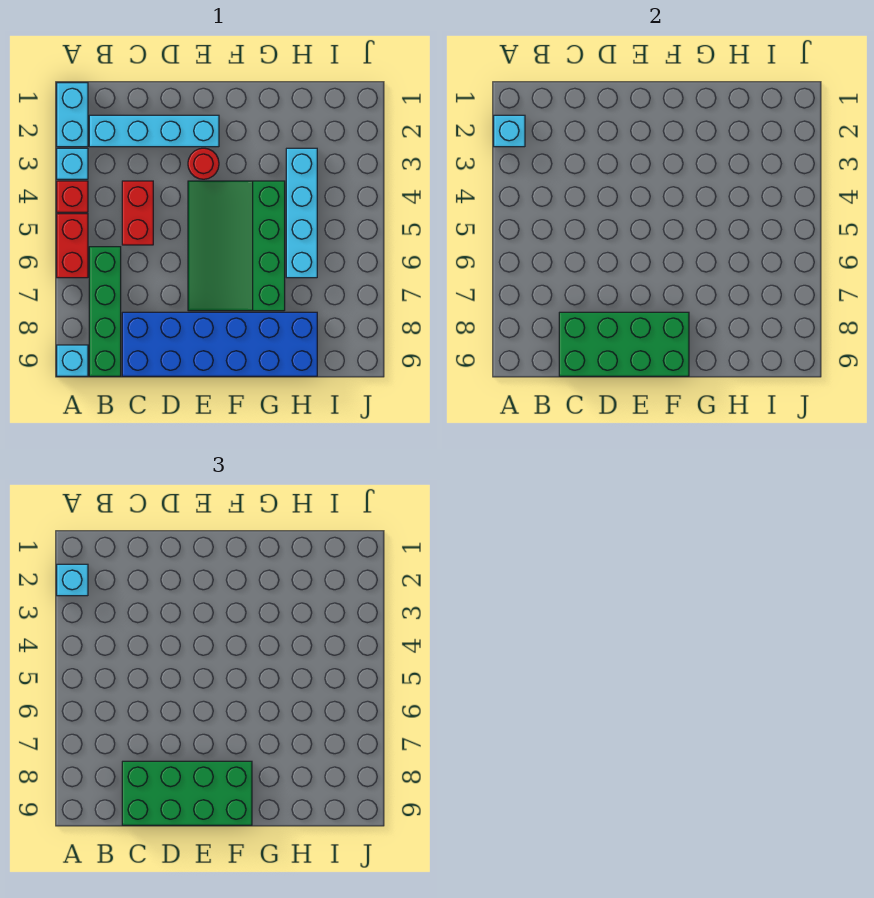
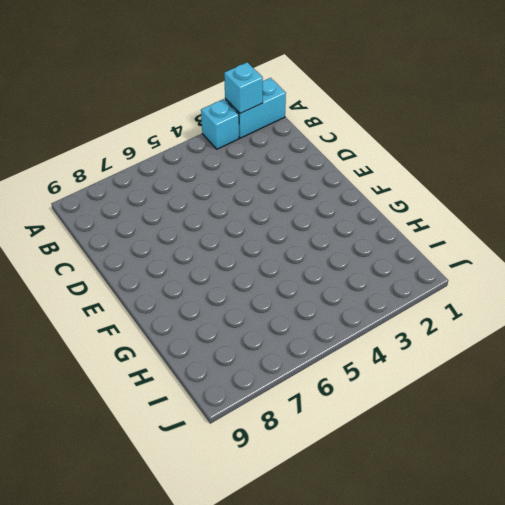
none -> red 1x1 brick [57,181,88,212]
none -> red 1x2 brick [57,214,88,278]
none -> cyan 1x1 brick [57,345,88,376]

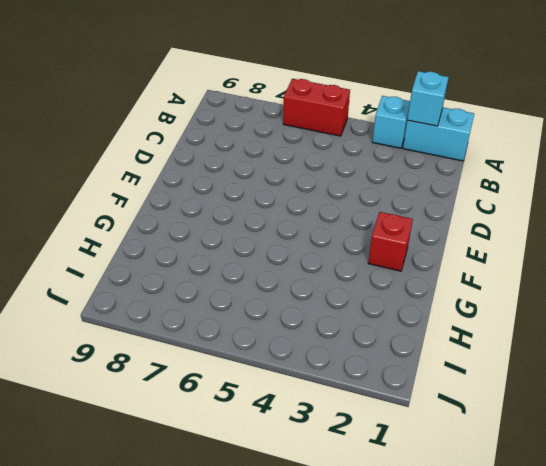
red 1x1 brick [368,212,413,271] -> red 1x1 brick moved to [57,181,88,212]
none -> cyan 1x1 brick [57,345,88,376]
none -> cyan 1x4 brick [89,115,219,147]
none -> green 1x4 brick [89,247,121,376]

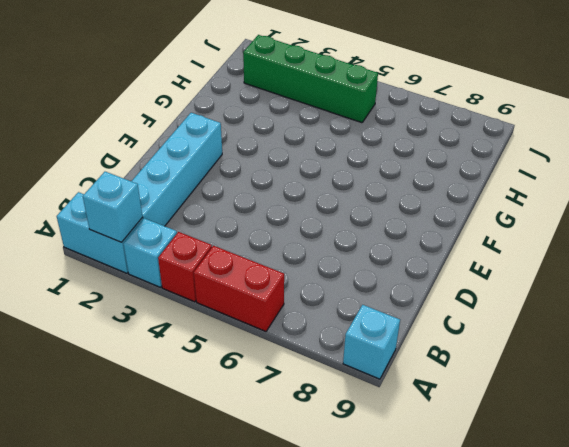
green 1x4 brick [243,35,378,123] -> green 1x4 brick moved to [89,247,121,376]
none -> red 1x2 brick [122,181,153,245]
none -> blue 2x6 brick [122,312,317,376]
none -> red 1x1 round brick [188,148,219,179]

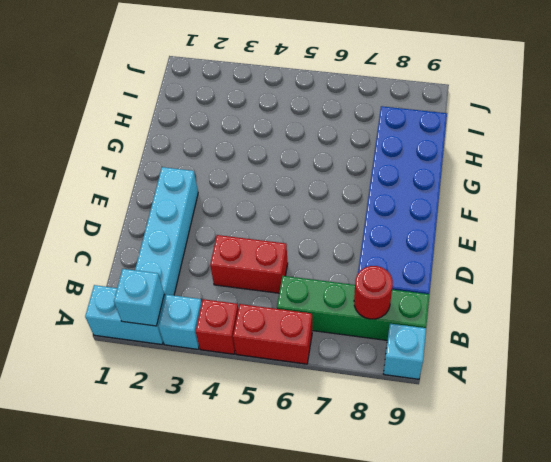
red 1x1 round brick [354,266,393,319] -> red 1x1 round brick moved to [188,148,219,179]
none -> green 3x4 slope [188,181,285,311]
none -> cyan 1x4 brick [286,148,317,278]
none -> green 2x4 brick [559,312,689,376]

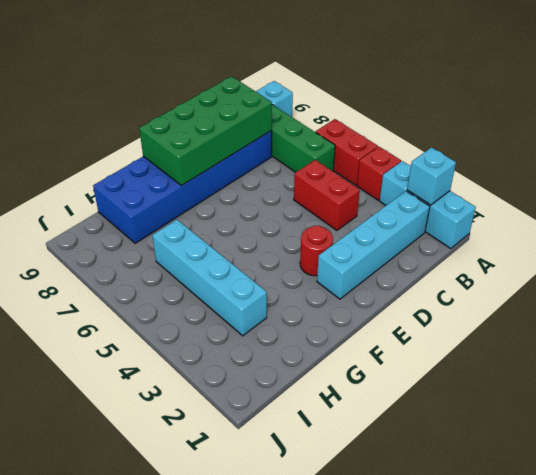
none -> green 3x4 slope [188,181,285,311]
none -> cyan 1x1 brick [57,564,88,596]
none -> green 2x4 brick [122,761,252,825]

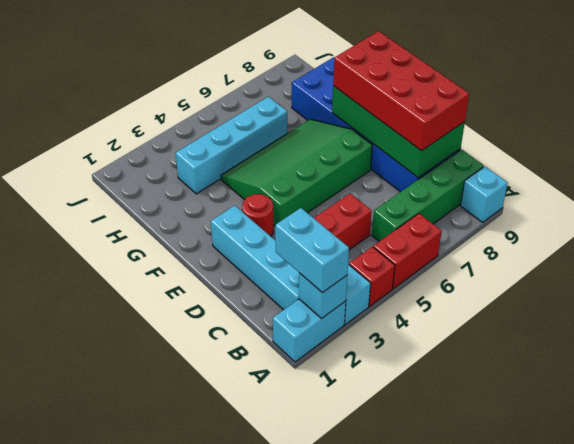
cyan 1x2 brick [275,208,349,293] -> cyan 1x1 brick [57,564,88,596]
red 2x4 brick [333,31,469,151] -> green 2x4 brick [122,761,252,825]
green 3x4 slope [221,119,373,225] -> green 3x4 slope turned to [188,181,285,311]

